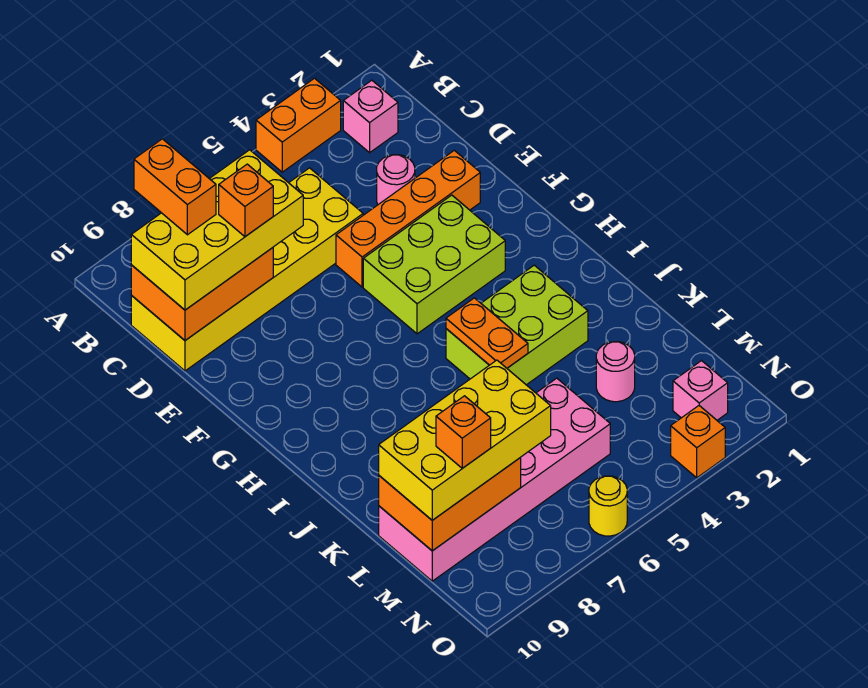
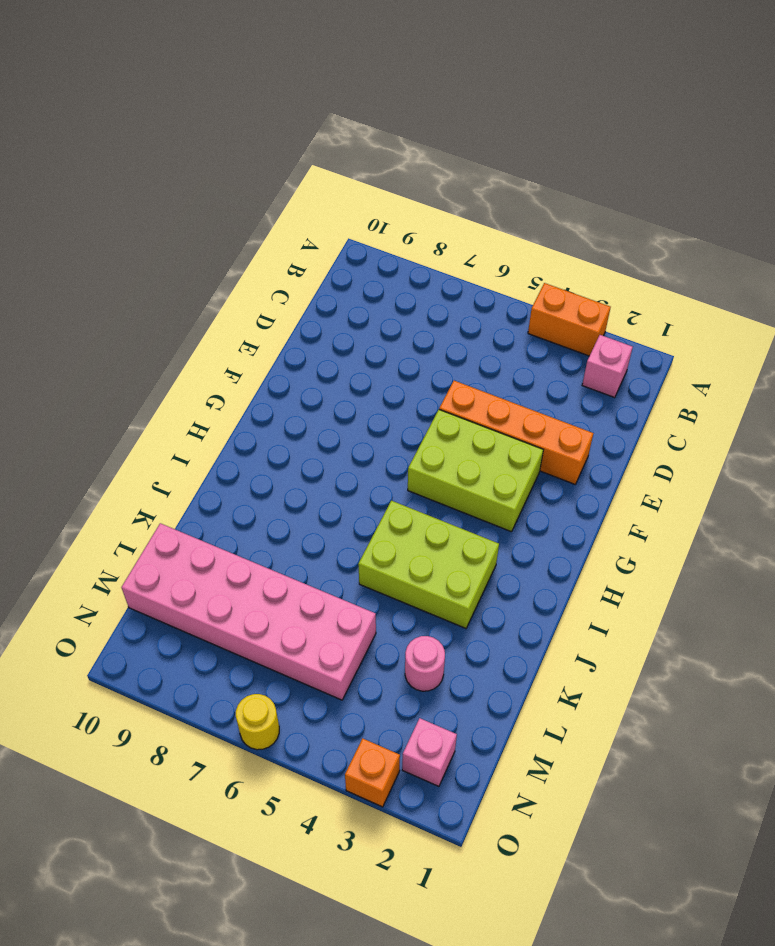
none -> yellow 2x6 brick [131,168,363,371]
none -> pink 1x1 round brick [377,155,415,204]
none -> orange 2x3 brick [131,248,273,340]

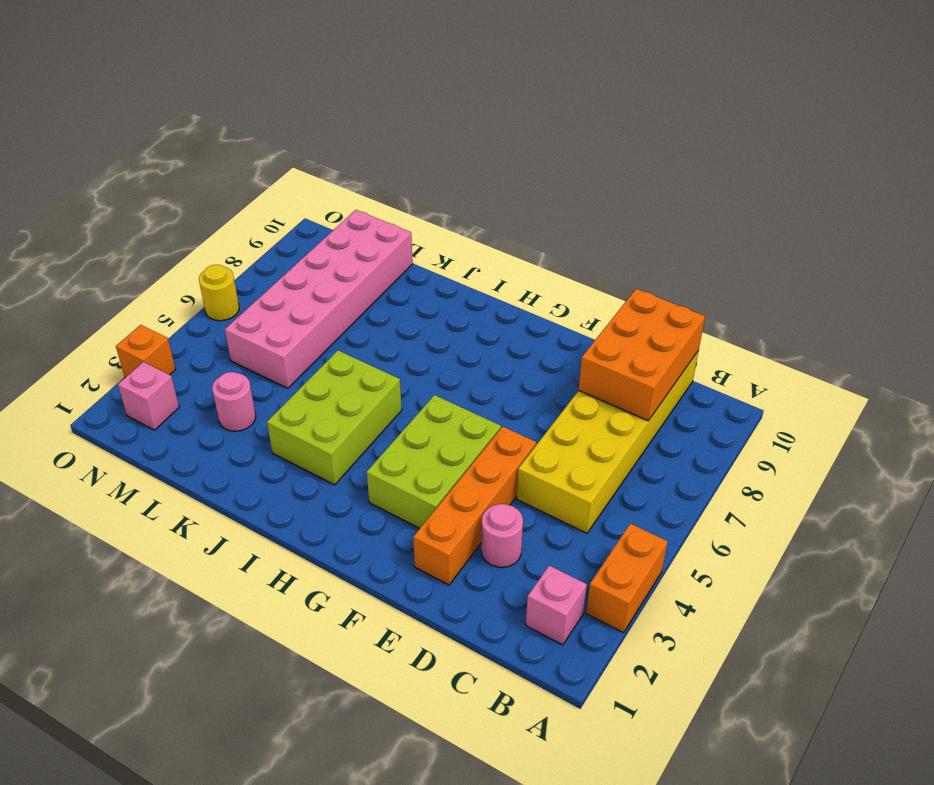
none -> orange 1x2 plate [446,298,528,368]
none -> orange 2x3 brick [379,458,521,551]
none -> yellow 2x4 brick [131,150,303,310]

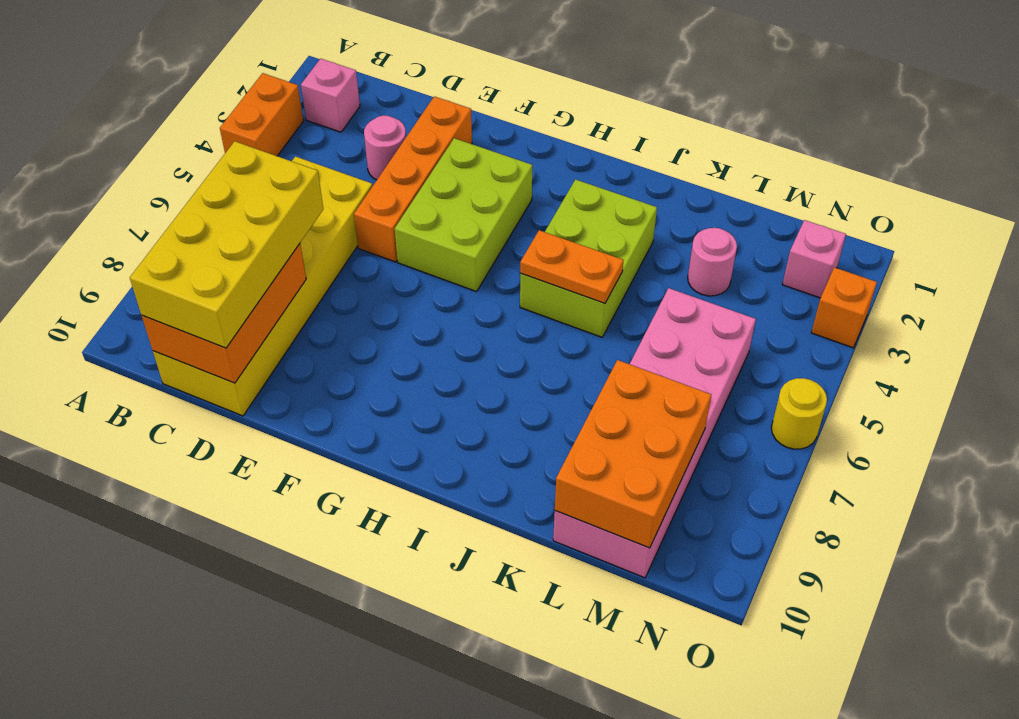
none -> yellow 2x4 brick [379,360,551,520]
none -> orange 1x2 brick [134,139,216,235]
none -> orange 1x1 brick [219,164,273,237]

